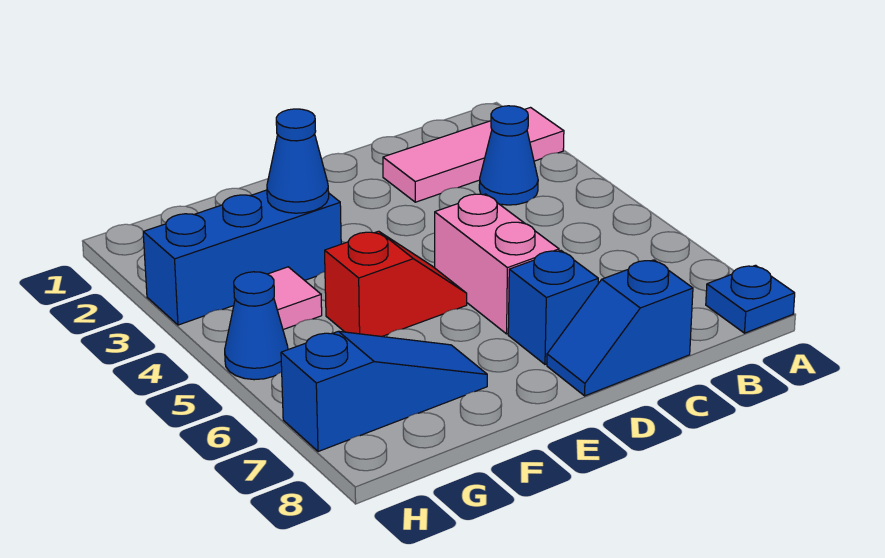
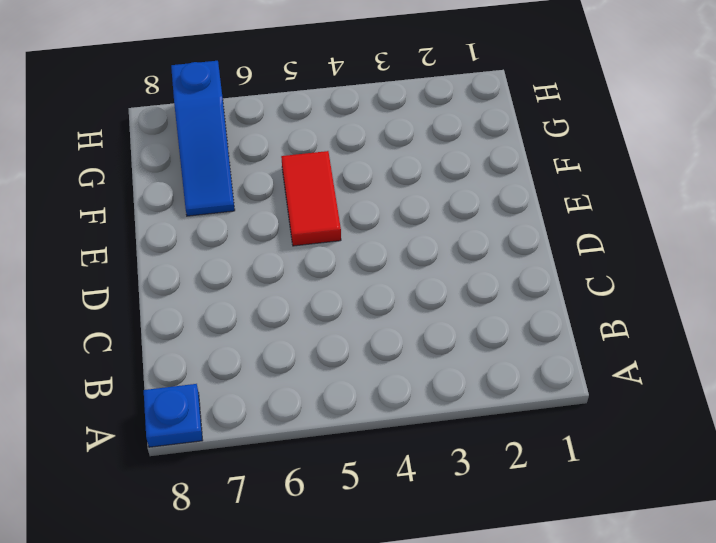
red 1x2 tile [281,151,341,246] -> red 1x2 slope [325,231,467,337]
none -> pink 1x3 tile [383,108,564,202]
none -> blue 1x1 cone [479,106,538,205]
none -> blue 1x2 slope [547,260,693,396]

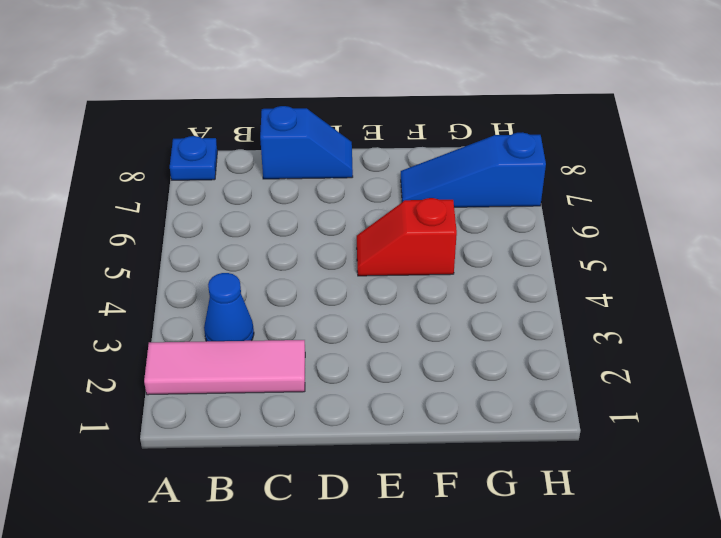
none -> pink 1x2 brick [435,194,559,334]
none -> blue 1x1 brick [508,251,598,364]
none -> blue 1x3 brick [143,190,341,325]

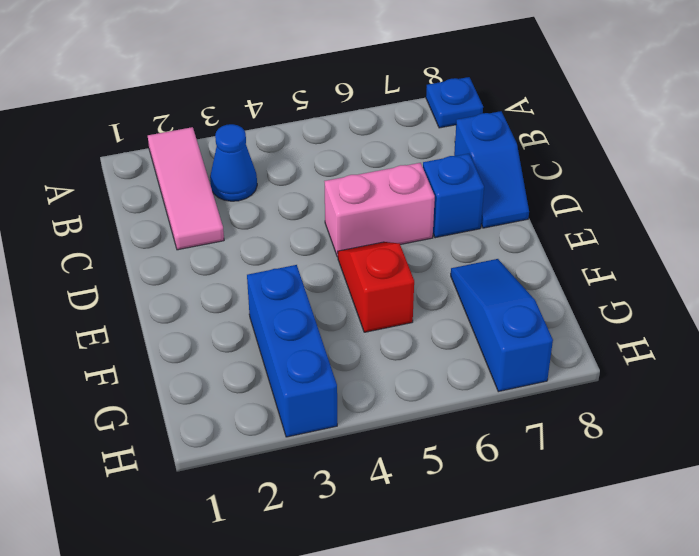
none -> pink 1x1 tile [268,267,322,330]
none -> blue 1x1 cone [225,272,288,380]
none -> blue 1x1 cone [267,109,329,213]

